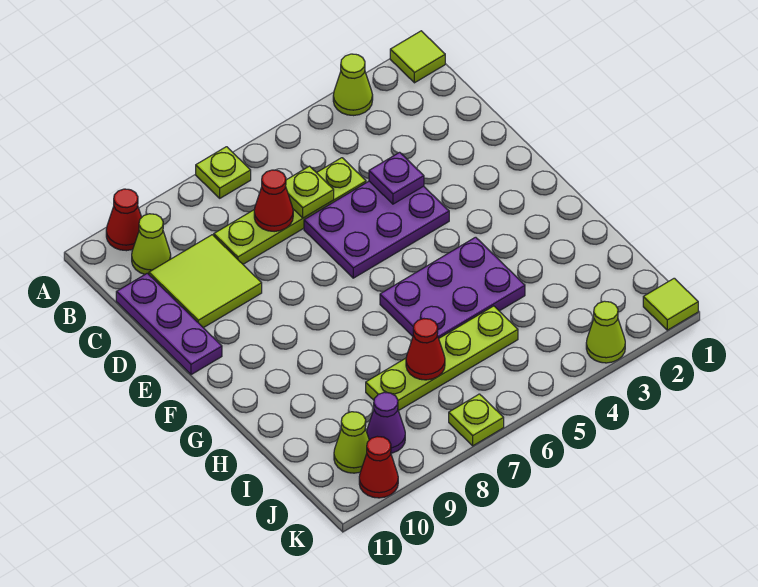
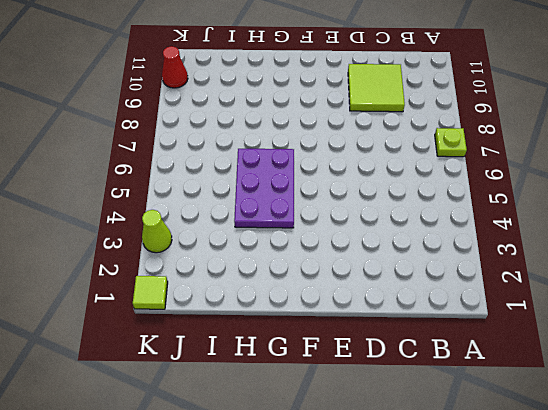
none -> lime 1x1 tile [390,31,445,83]
none -> lime 1x1 cone [333,54,373,116]
none -> red 1x1 cone [106,189,142,251]

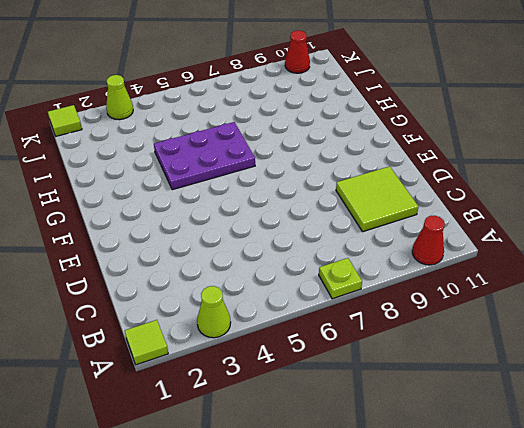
none -> lime 1x1 cone [132,214,171,274]
none -> lime 1x4 plate [214,158,366,264]
none -> purple 1x3 plate [116,273,222,375]

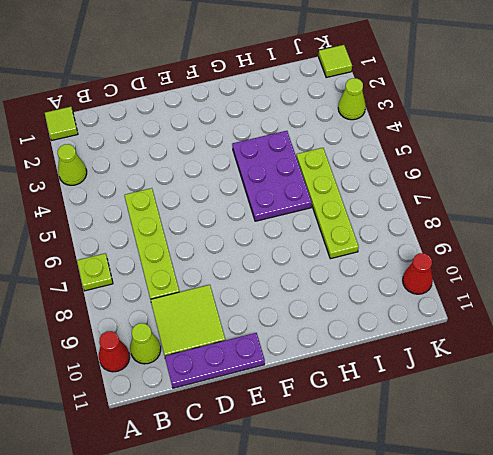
none -> purple 2x3 plate [304,181,449,278]
none -> purple 1x1 cone [367,392,405,453]
none -> lime 1x1 cone [334,412,369,473]

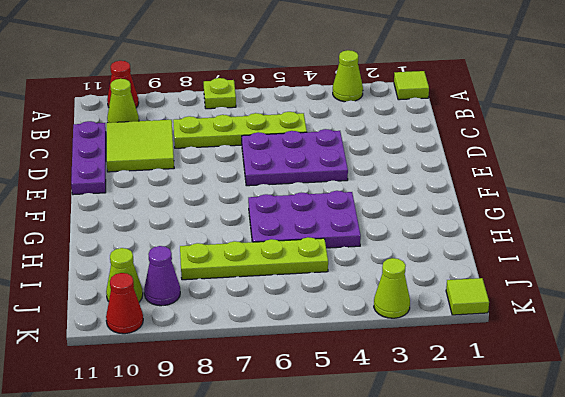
none -> lime 1x1 plate [449,394,504,446]
none -> lime 1x1 plate [286,166,334,218]
none -> red 1x1 cone [254,170,293,232]

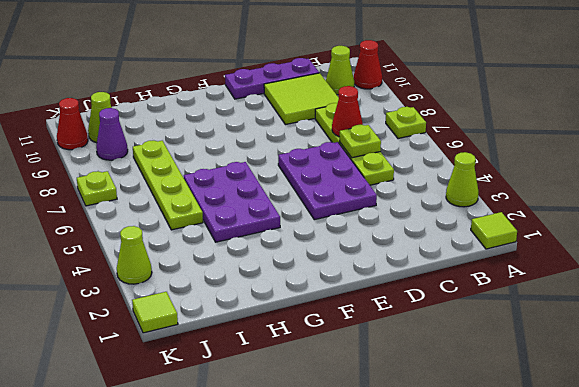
none -> purple 1x1 plate [369,152,424,204]
none -> red 1x1 cone [406,319,445,380]

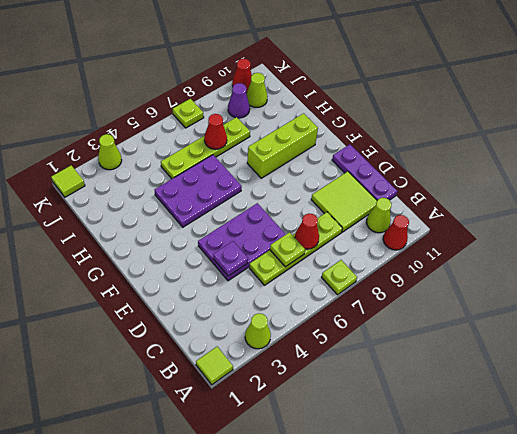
lime 1x3 brick [247,114,318,178] -> none

